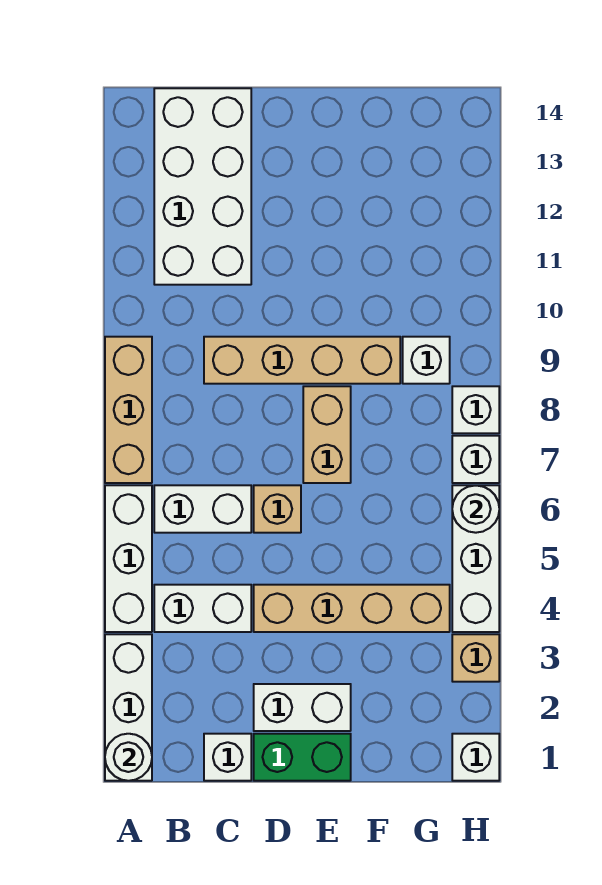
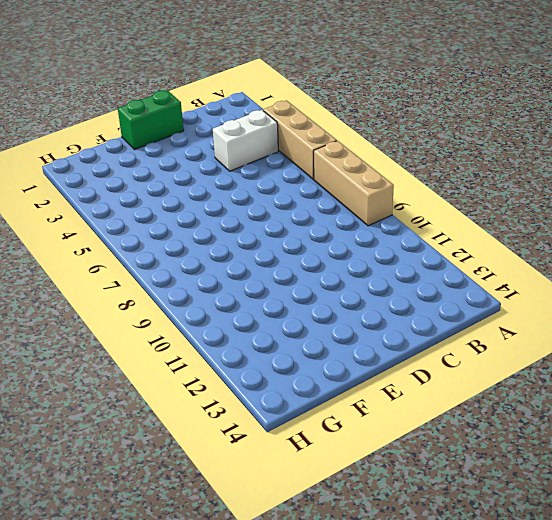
tan 1x3 brick [263,100,337,179] -> white 1x3 brick [105,485,152,632]
none -> white 1x3 brick [105,634,152,781]
none -> white 1x2 brick [154,485,251,533]
none -> white 2x4 brick [154,88,251,285]

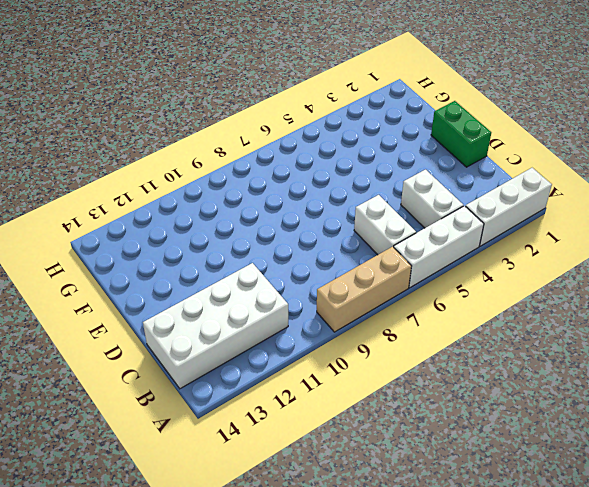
none -> white 1x1 brick [204,734,251,781]
none -> tan 1x4 brick [204,337,400,384]
none -> white 1x2 brick [254,684,351,731]

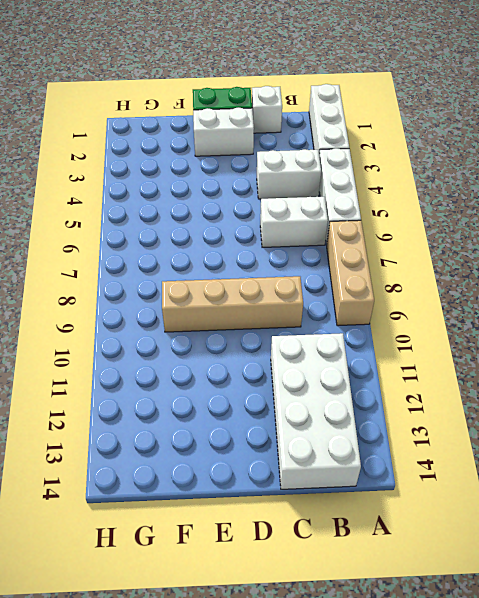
none -> tan 1x4 brick [254,585,450,632]
none -> tan 1x1 brick [254,485,301,533]
none -> tan 1x2 brick [303,386,351,483]

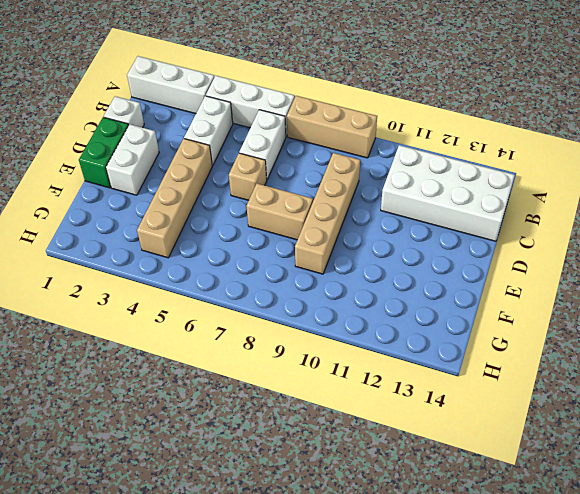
none -> white 1x1 brick [403,337,450,384]
none -> white 1x1 brick [452,734,499,781]
none -> tan 1x1 brick [452,634,499,682]

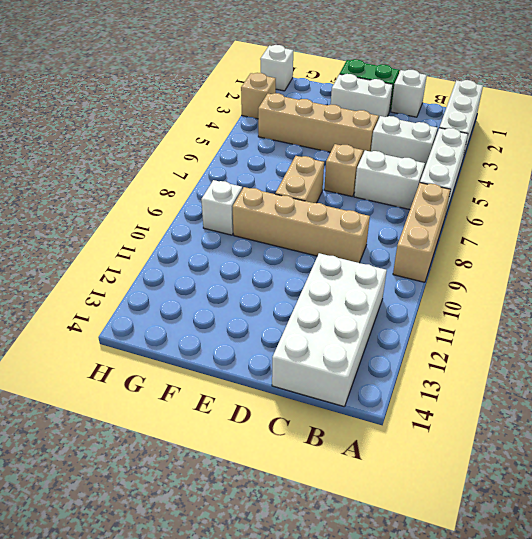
none -> white 1x3 brick [452,485,499,632]
none -> white 1x1 brick [452,436,499,483]
none -> white 1x1 brick [452,386,499,433]

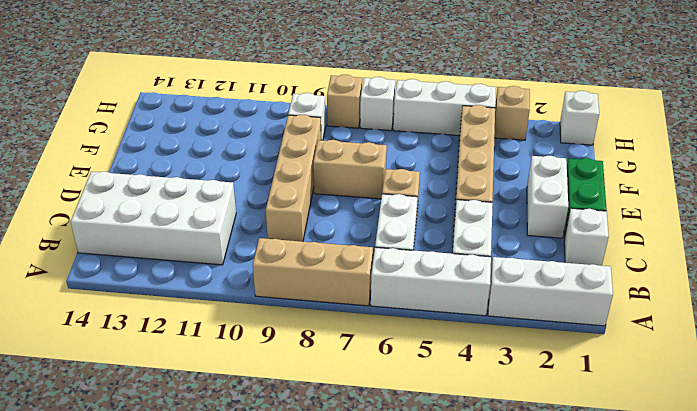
tan 1x1 brick [327,75,362,128] -> white 1x1 brick [452,386,499,433]
none -> white 1x1 round brick [105,734,152,781]
none -> white 1x1 round brick [452,485,499,533]

